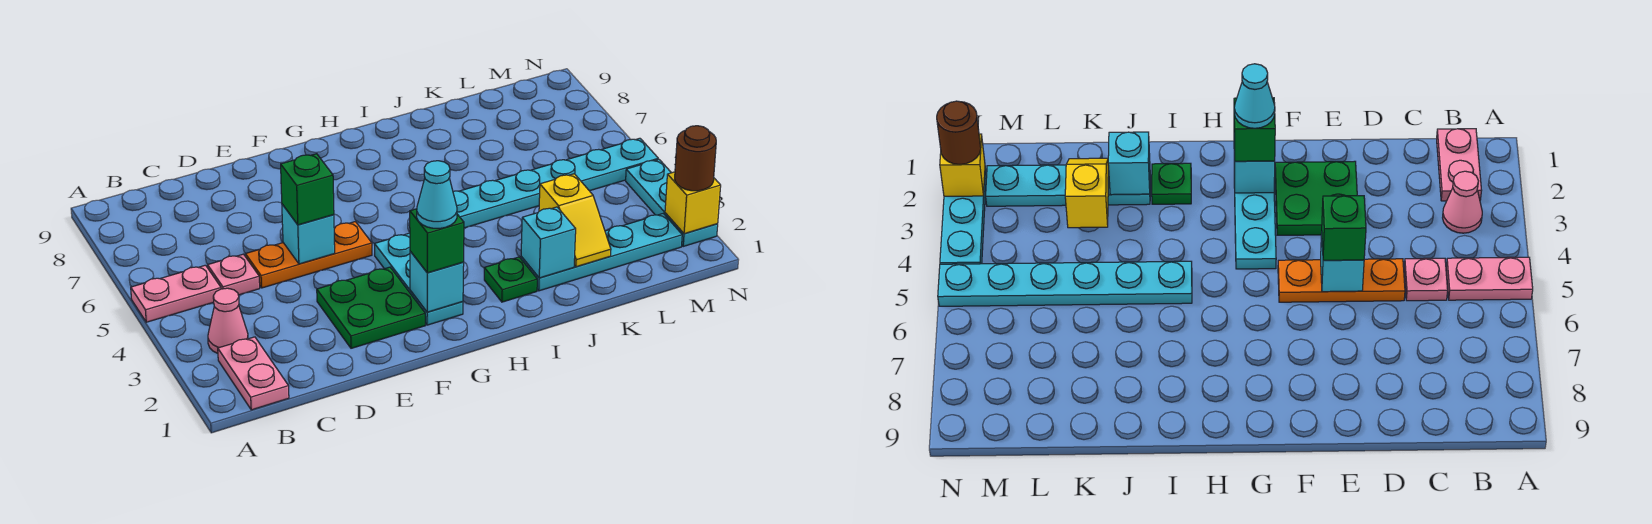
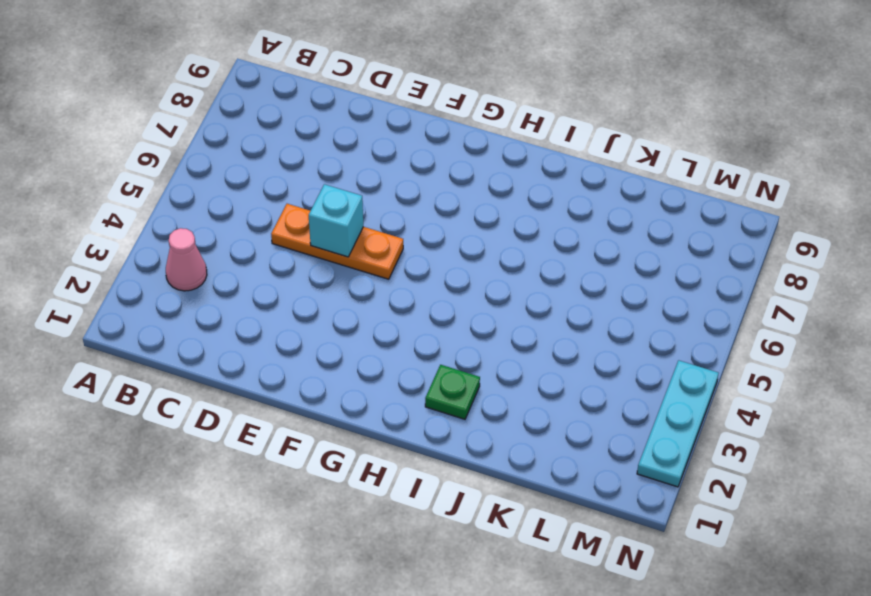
none -> pink 1x2 plate [131,265,221,322]
none -> pink 1x2 plate [218,337,289,410]
none -> pink 1x1 plate [208,254,260,295]

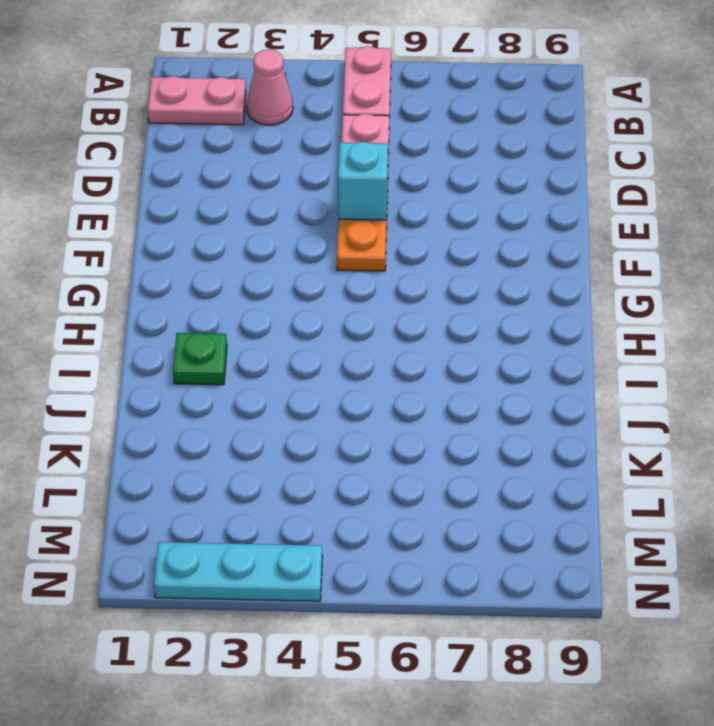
none -> green 2x2 plate [317,267,425,348]
none -> cyan 1x3 plate [375,233,463,325]
none -> cyan 1x6 plate [453,138,658,228]

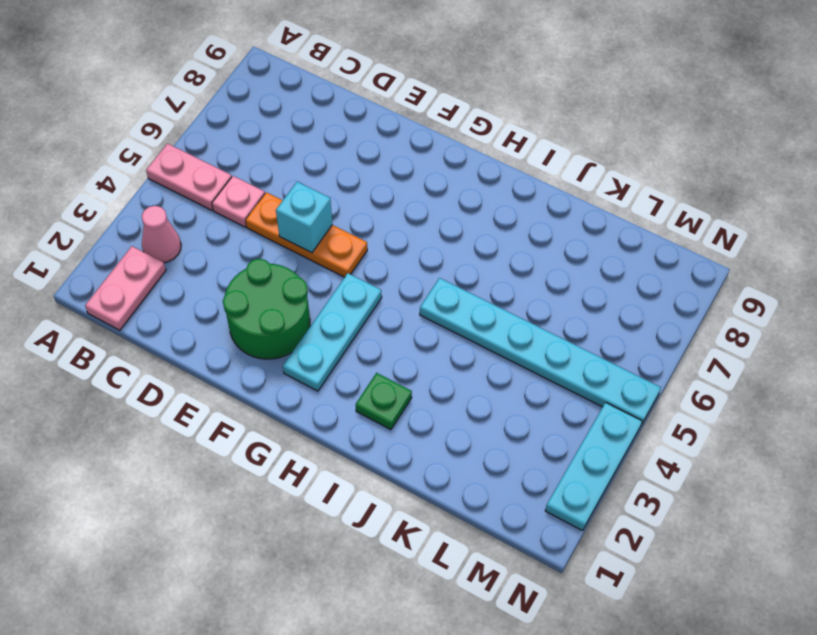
green 2x2 round brick [223,259,310,359] -> green 2x2 plate [317,267,425,348]
none -> cyan 1x4 plate [521,214,682,291]
none -> cyan 1x1 brick [410,251,464,312]
none -> cyan 1x1 brick [521,207,576,278]

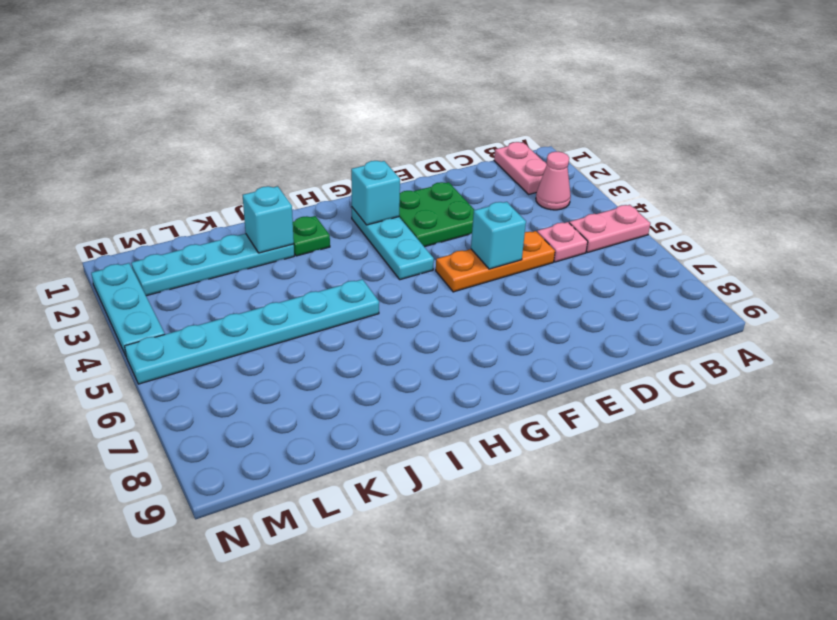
none -> yellow 1x2 slope [539,174,611,267]
none -> yellow 1x1 brick [665,172,721,234]
none -> green 1x1 brick [281,154,334,225]

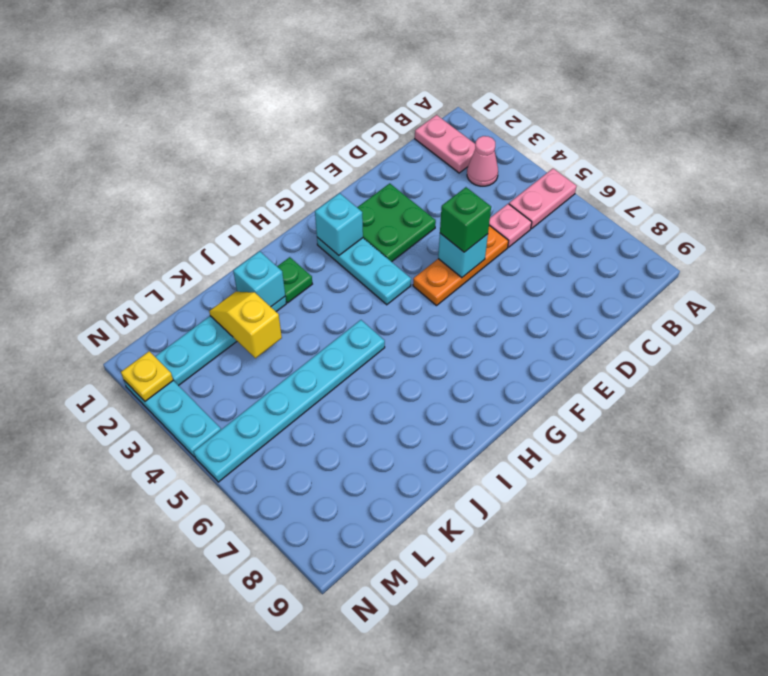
yellow 1x1 plate [121,351,173,401] -> yellow 1x1 brick [665,172,721,234]
none -> green 1x1 brick [410,209,464,273]
none -> brown 1x1 round brick [675,126,716,191]
none -> cyan 1x1 cone [417,161,457,228]

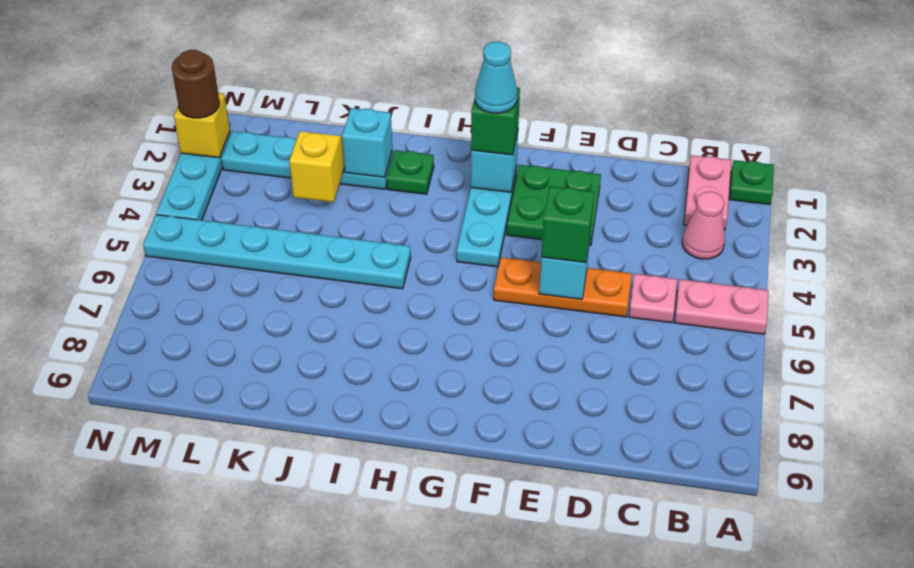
green 1x1 plate [729,160,774,205] -> none

